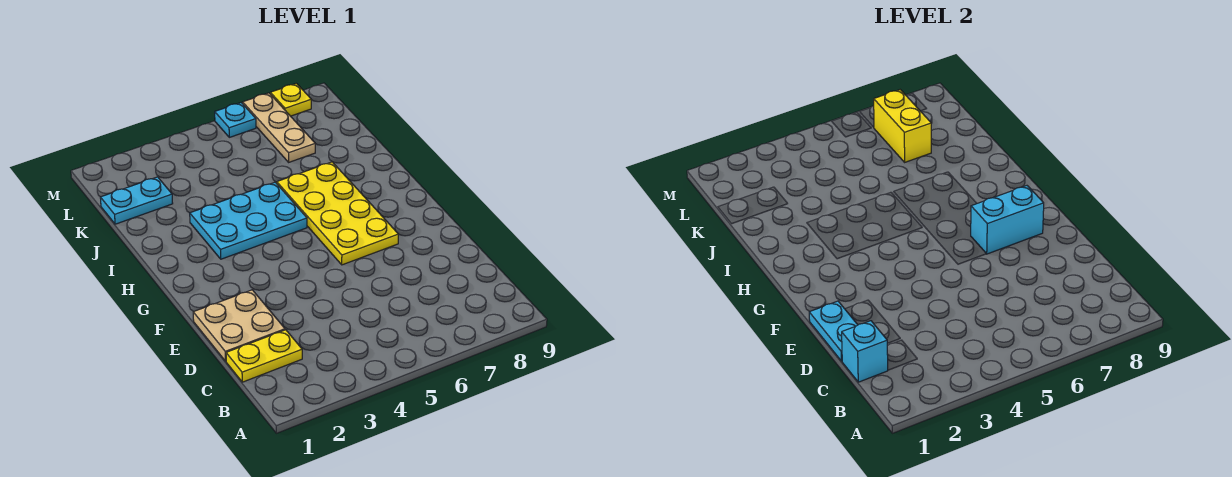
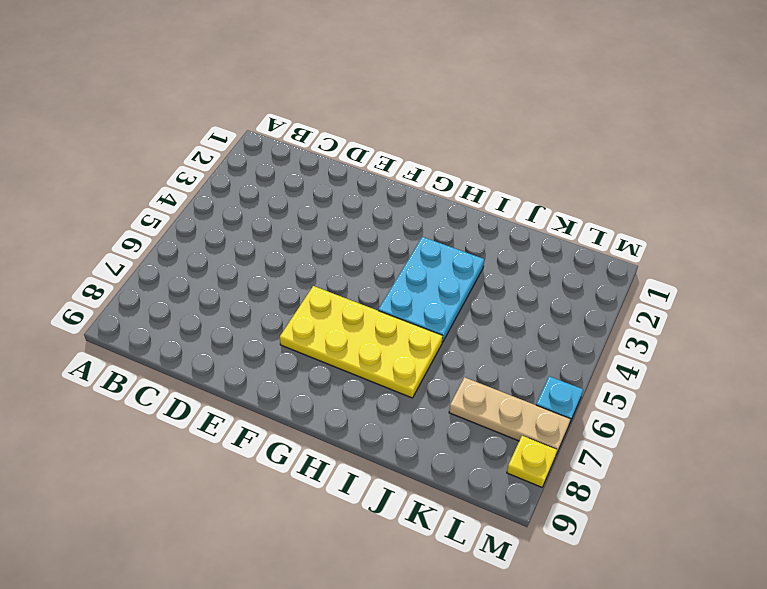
none -> yellow 1x2 plate [226,330,302,382]
none -> tan 2x2 plate [193,290,285,361]
none -> cyan 1x2 plate [100,177,173,224]

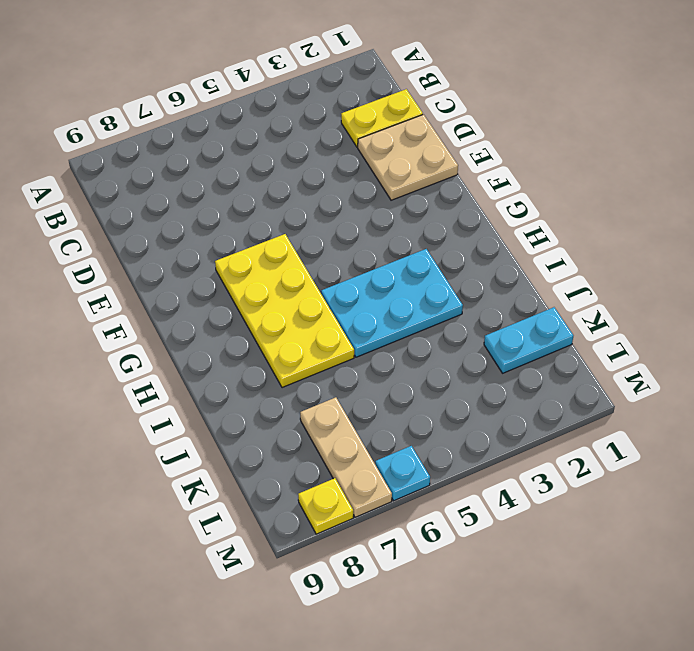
none -> cyan 1x1 brick [842,321,888,382]
none -> cyan 1x2 plate [809,301,858,361]
none -> cyan 1x2 brick [971,186,1044,254]

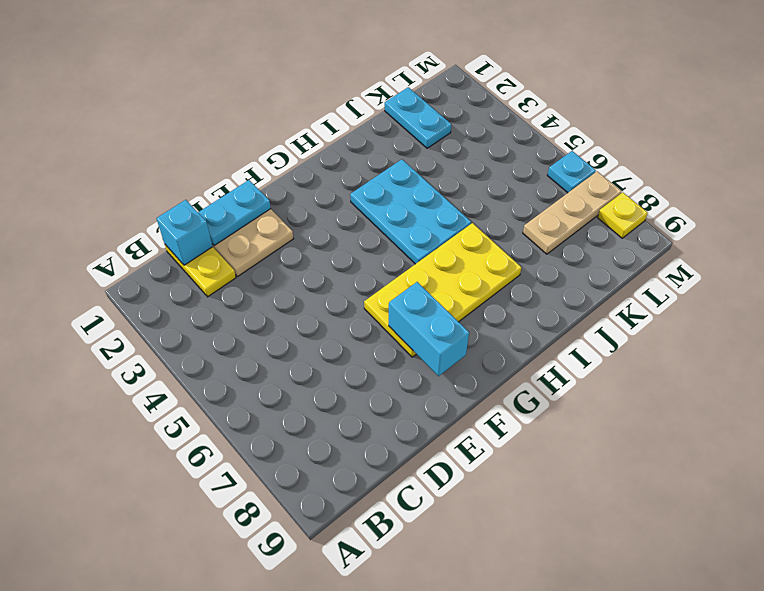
none -> yellow 1x2 brick [874,90,931,162]

